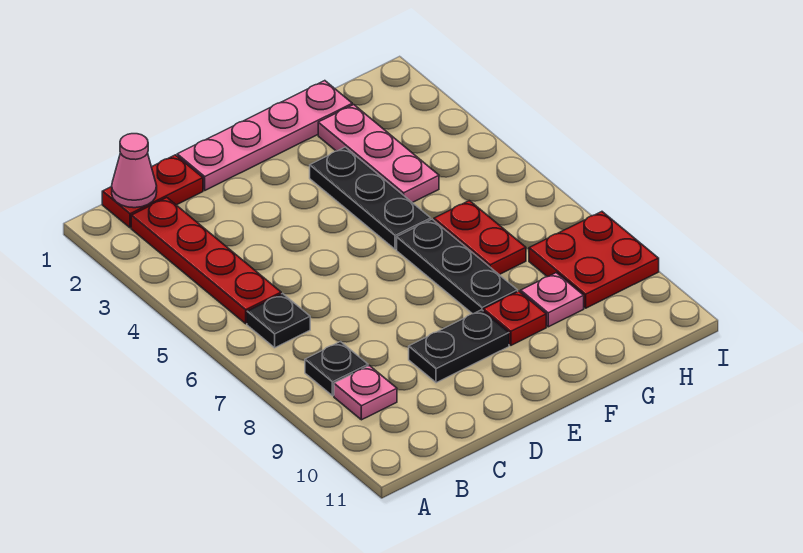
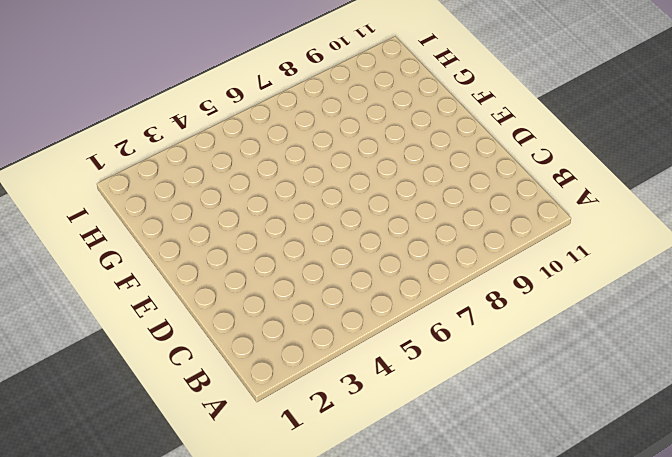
none -> red 1x2 plate [102,155,203,228]
none -> red 1x4 plate [131,198,281,324]
none -> black 1x1 plate [247,294,310,348]

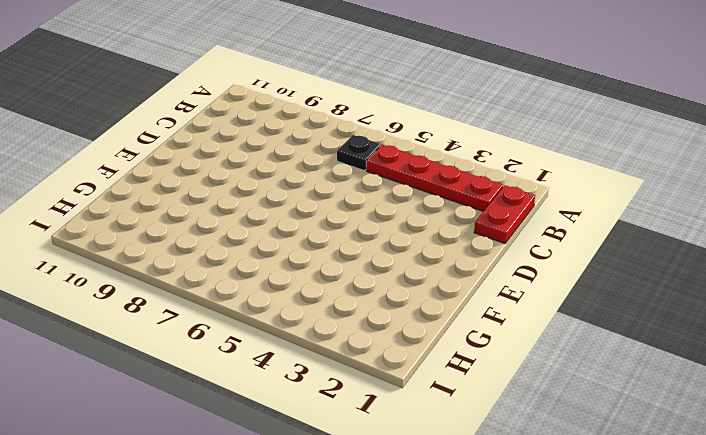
none -> black 1x1 plate [305,342,368,396]
none -> pink 1x1 plate [334,366,397,420]
none -> pink 1x4 plate [177,81,352,190]

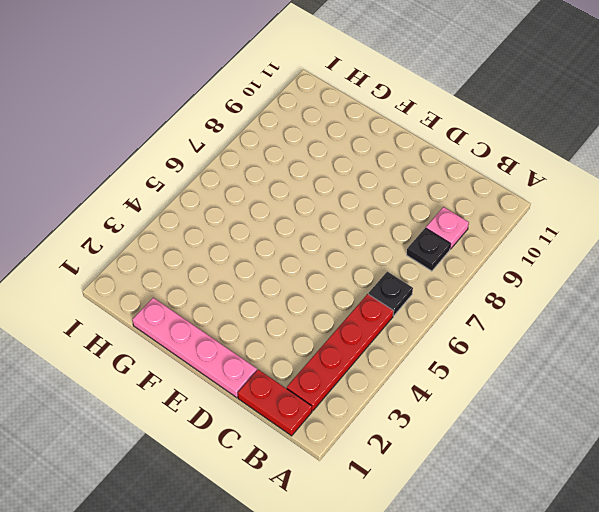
none -> black 1x2 plate [409,310,509,383]
none -> black 1x3 plate [310,147,431,249]
none -> black 1x3 plate [397,219,518,314]

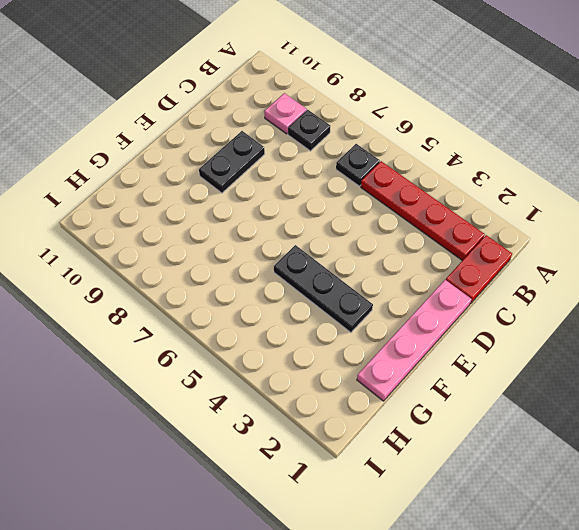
none -> black 1x3 plate [397,219,518,314]
none -> red 1x1 plate [483,291,546,345]
none -> pink 1x3 plate [318,105,439,203]

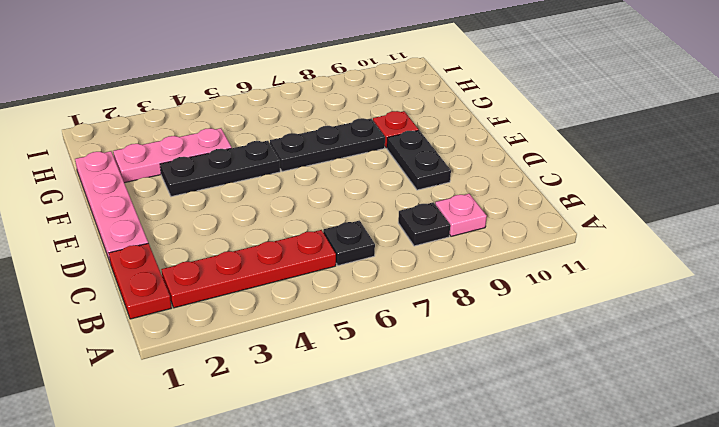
none -> red 1x2 plate [434,201,526,275]
none -> pink 1x1 plate [521,273,584,327]
none -> red 2x2 plate [529,212,659,308]

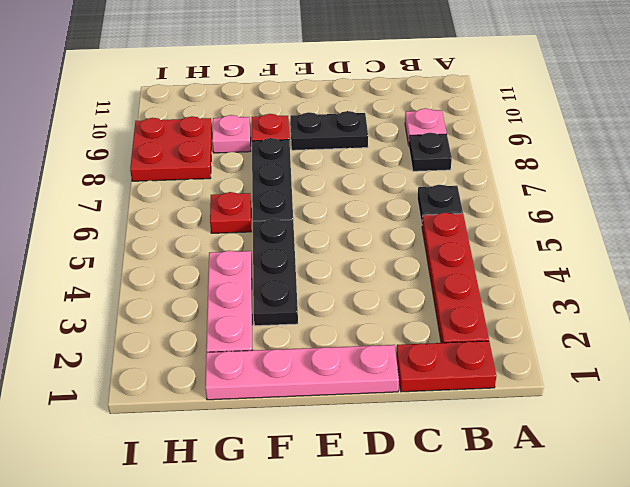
red 1x1 plate [210,192,251,233] -> red 1x2 plate [434,201,526,275]
none -> pink 1x1 cone [112,134,157,208]

